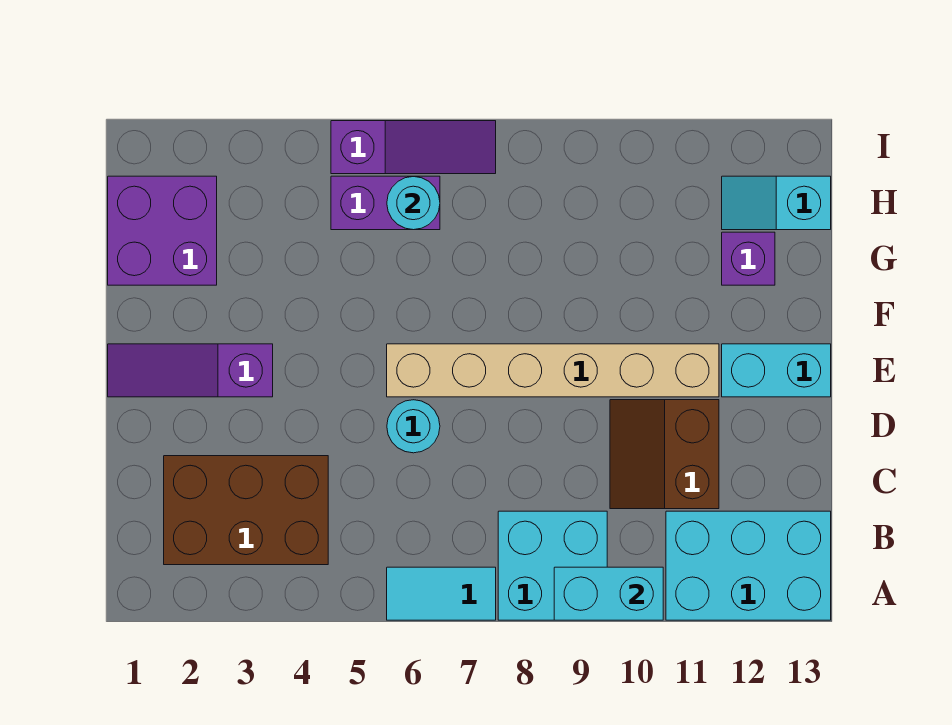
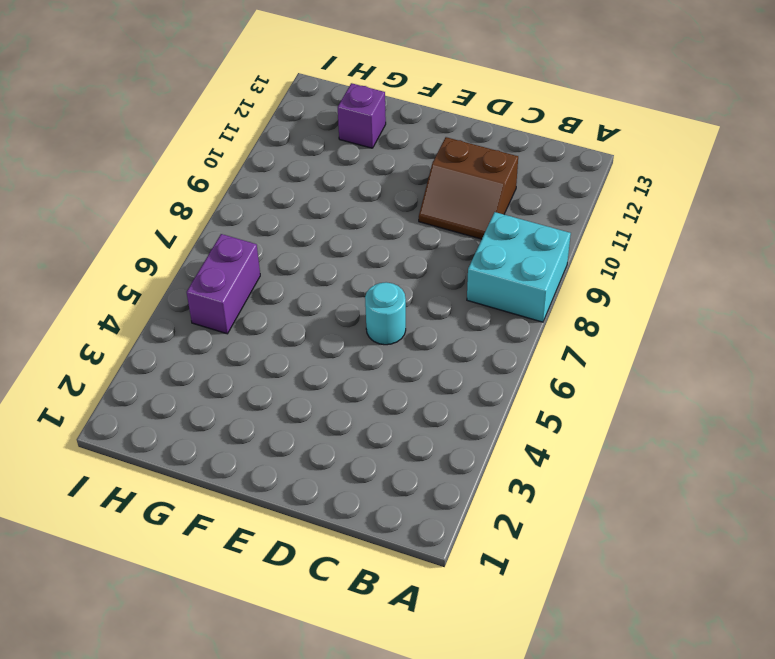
none -> cyan 1x2 tile [387,567,496,620]
none -> cyan 2x3 brick [666,511,831,620]
none -> brown 2x3 brick [164,456,328,565]

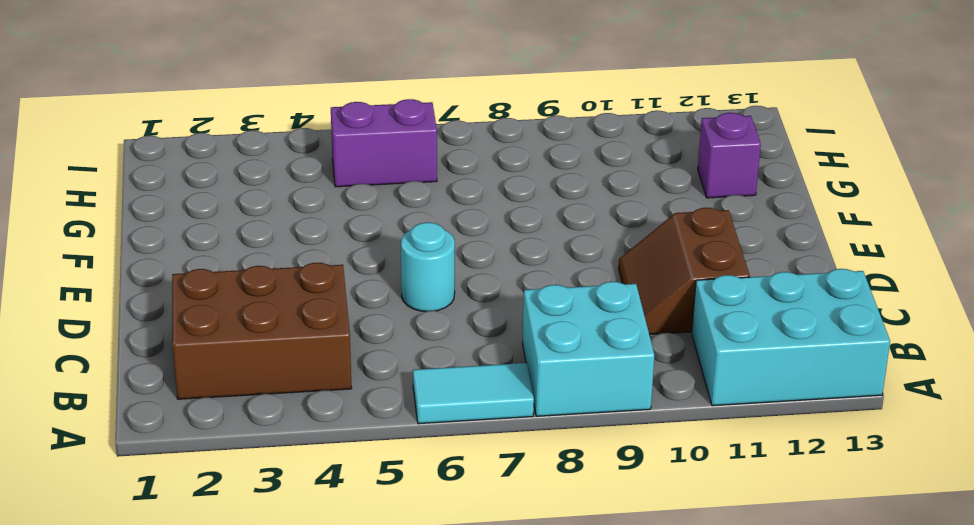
none -> purple 1x3 slope [108,344,273,397]
none -> tan 1x6 brick [387,344,719,397]
none -> cyan 1x2 brick [722,344,831,397]

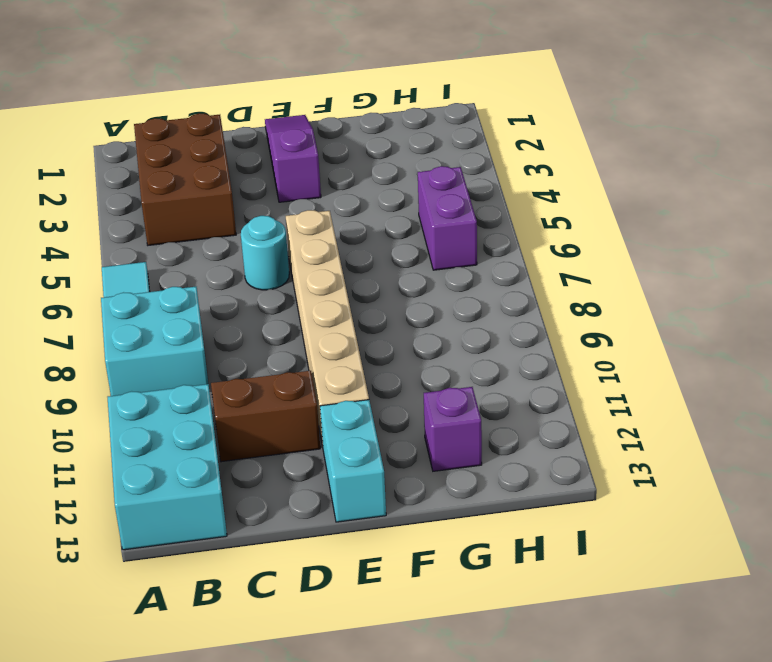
none -> purple 2x2 brick [108,176,217,285]
none -> cyan 1x2 slope [722,176,831,230]
none -> purple 1x3 slope [331,121,496,174]

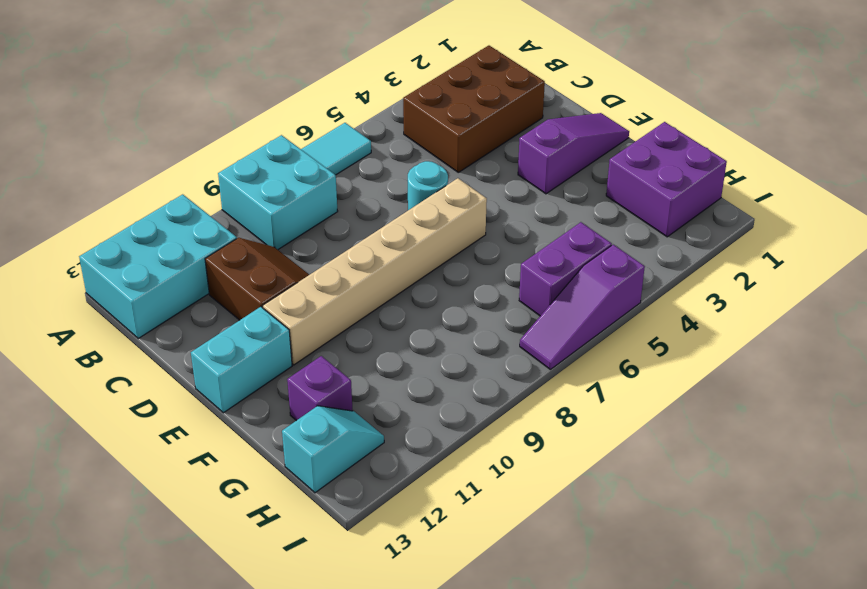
none -> cyan 1x2 brick [554,567,663,620]
none -> cyan 1x1 round brick [387,177,440,230]

